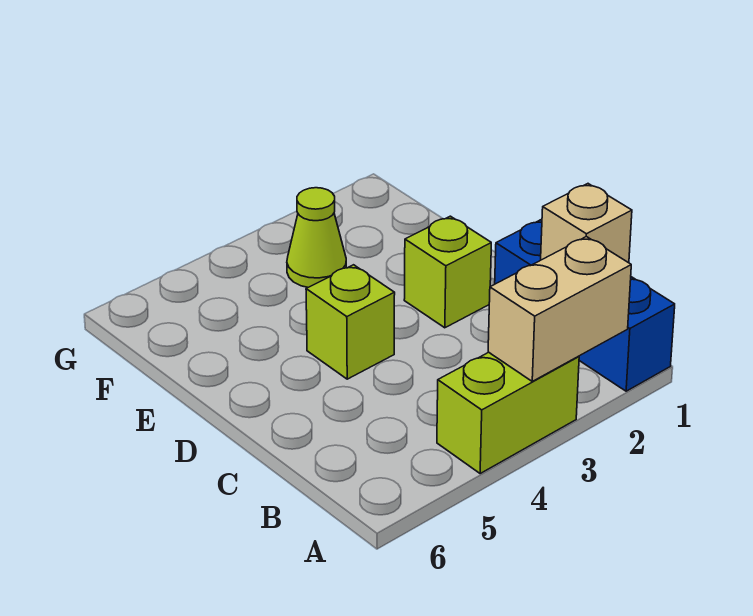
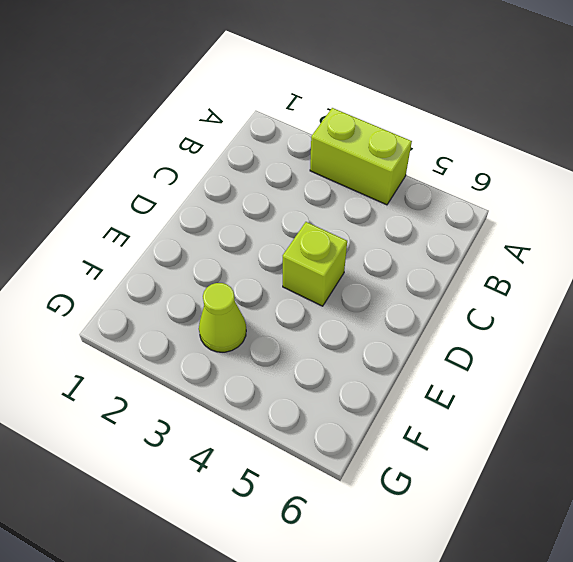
none -> blue 1x3 brick [495,220,675,391]
none -> lime 1x1 brick [404,216,491,328]

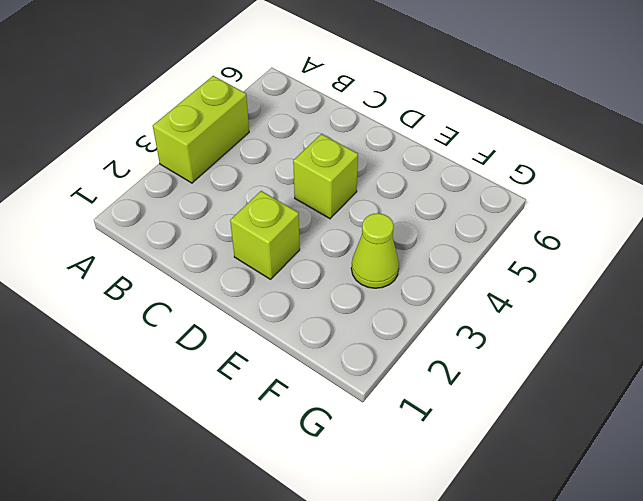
none -> blue 1x3 brick [495,220,675,391]
none -> tan 1x2 brick [488,237,631,381]

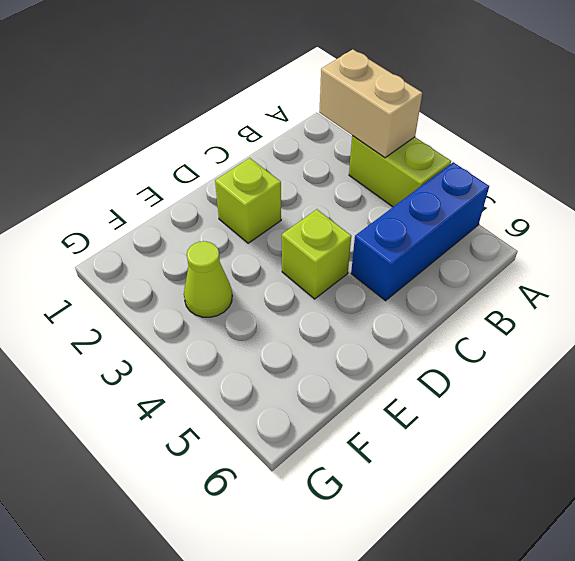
blue 1x3 brick [351,162,489,301] -> blue 1x3 brick moved to [495,220,675,391]
none -> tan 1x1 brick [541,184,632,263]

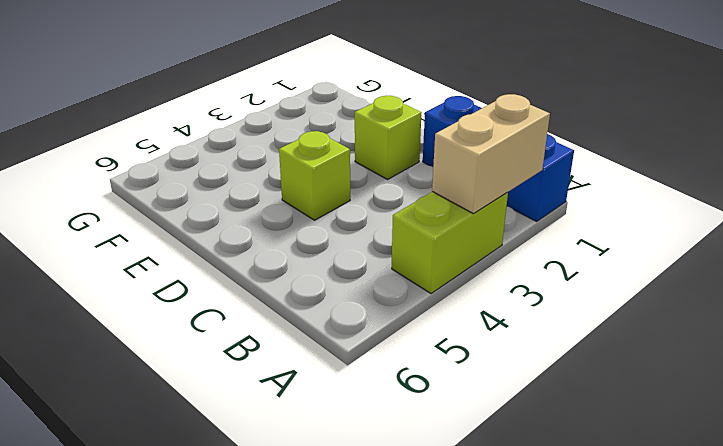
none -> lime 1x1 cone [287,188,346,287]
none -> tan 1x1 brick [541,184,632,263]

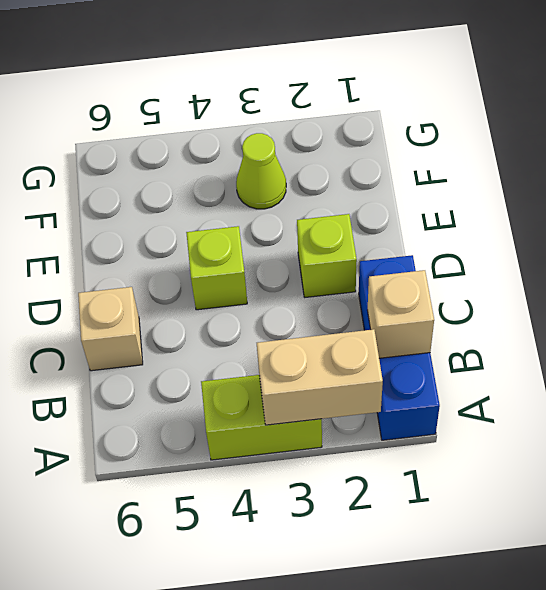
tan 1x1 brick [78,287,143,371] -> none

